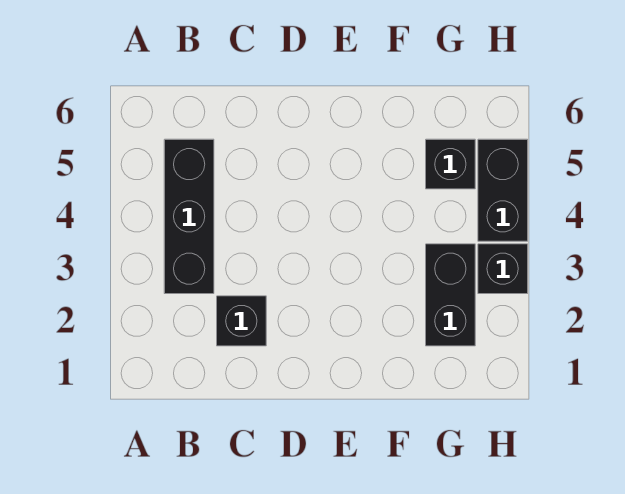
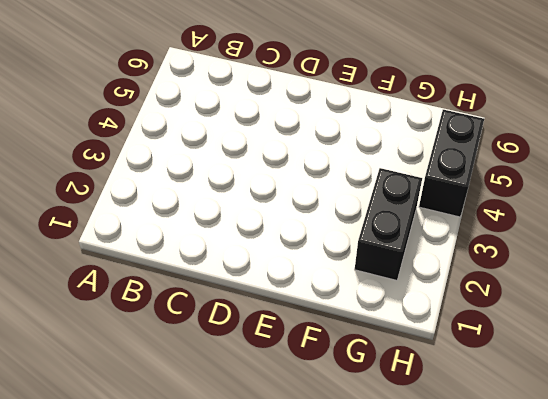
none -> black 1x3 brick [164,139,214,294]
none -> black 1x1 brick [217,296,266,346]

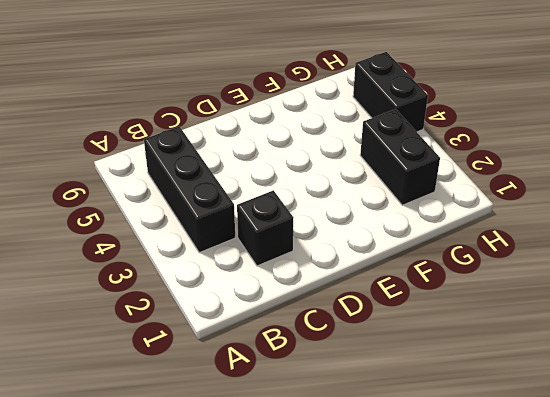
none -> black 1x1 brick [426,139,475,189]
none -> black 1x1 brick [478,244,528,294]

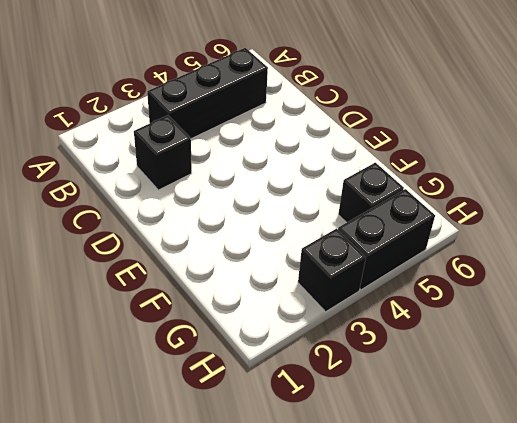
none -> black 1x2 brick [426,244,475,346]

